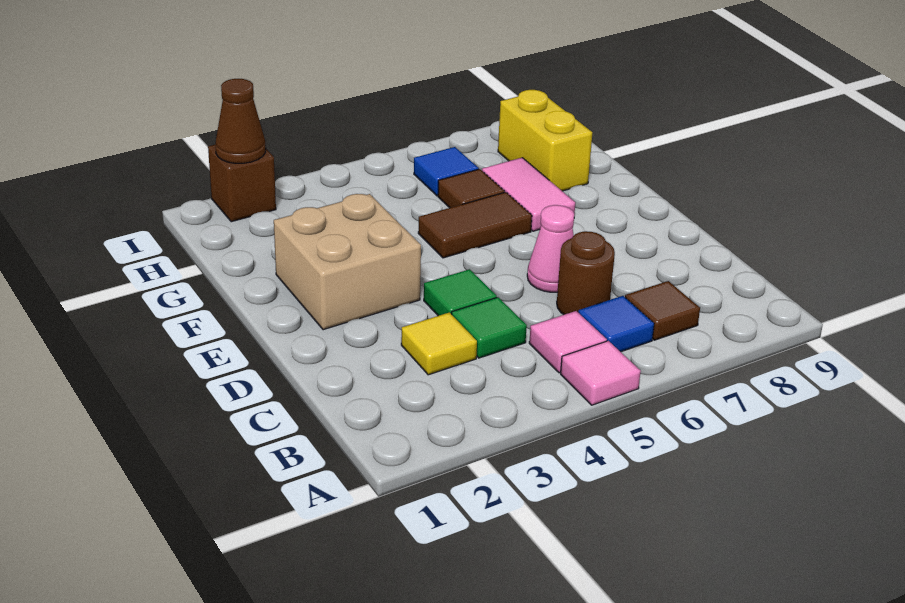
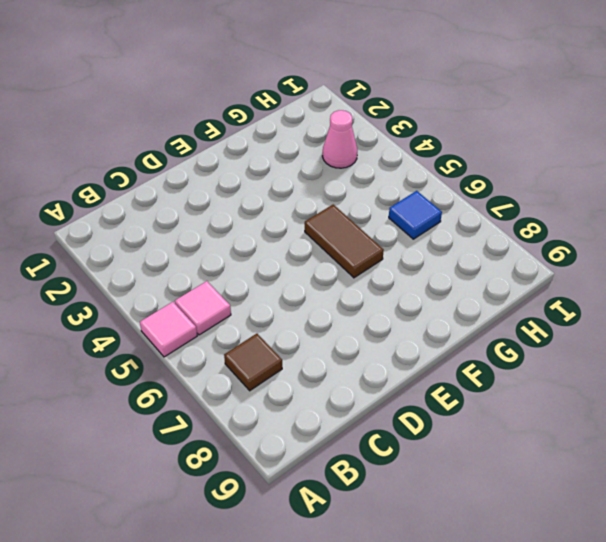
pink 1x1 cone [323,110,357,168] -> pink 1x1 cone moved to [527,205,574,292]
none -> blue 1x1 tile [578,296,654,352]
none -> yellow 1x1 tile [401,312,477,375]
none -> green 1x1 tile [452,297,527,358]

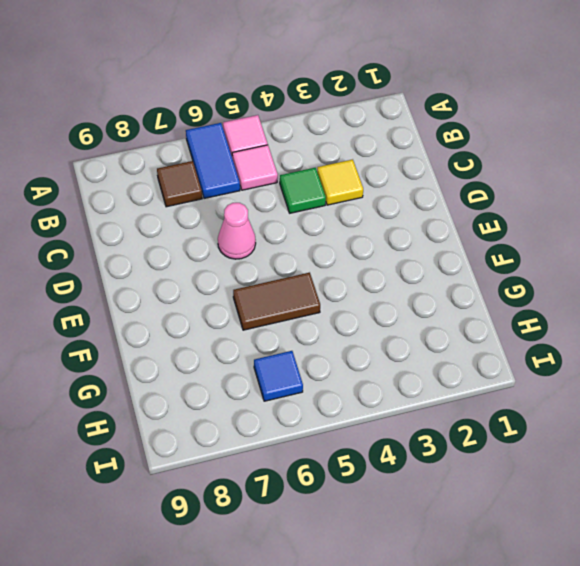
blue 1x2 tile [186,123,240,199] -> blue 1x1 tile [578,296,654,352]
none -> brown 1x1 round brick [557,231,615,315]
none -> green 1x1 tile [424,269,497,316]
none -> tan 2x2 brick [274,194,421,330]

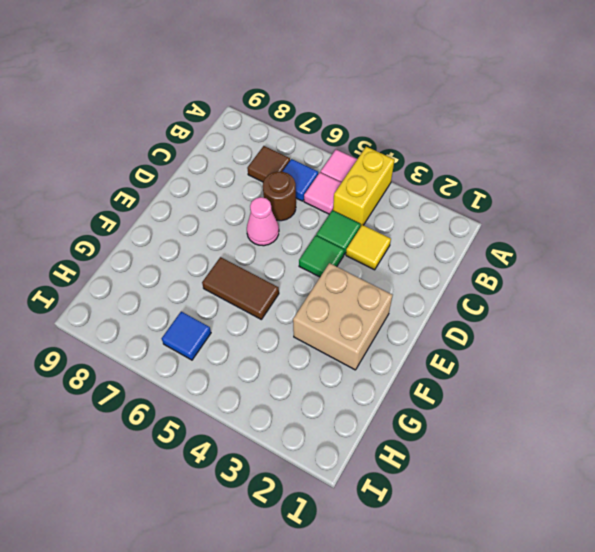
yellow 1x2 brick [333,147,394,227] -> yellow 1x2 brick moved to [498,90,592,191]
none -> pink 1x2 tile [482,158,575,231]
none -> brown 1x1 tile [438,169,505,208]
none -> brown 1x1 brick [208,145,276,222]

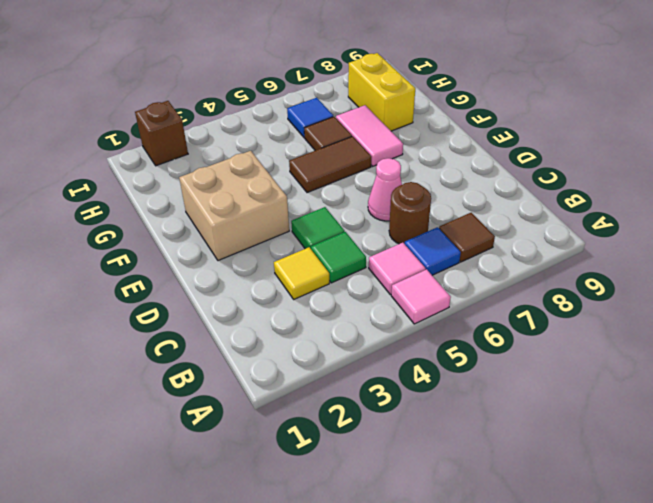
none -> brown 1x1 cone [215,79,266,163]

